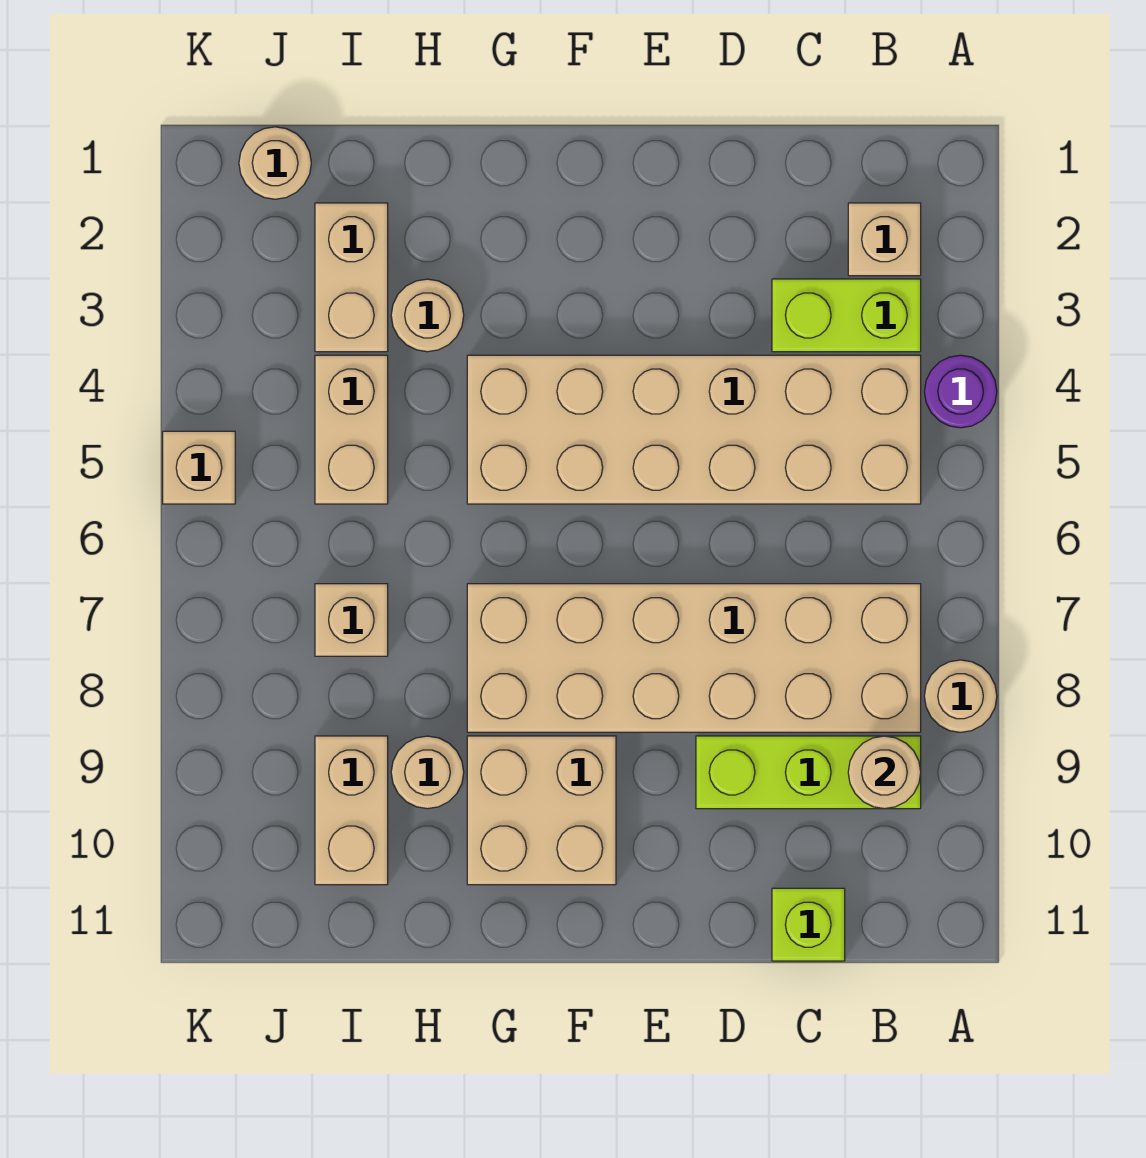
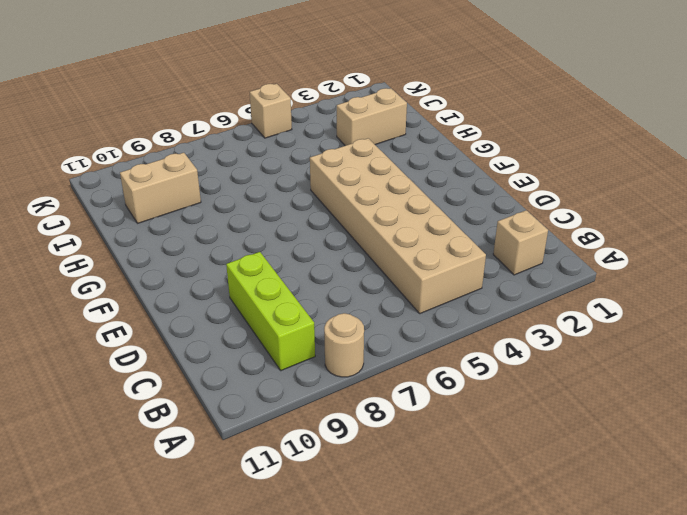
none -> purple 1x1 round brick [924,355,997,428]
none -> lime 1x2 brick [772,279,921,352]
none -> tan 2x6 brick [467,584,921,732]

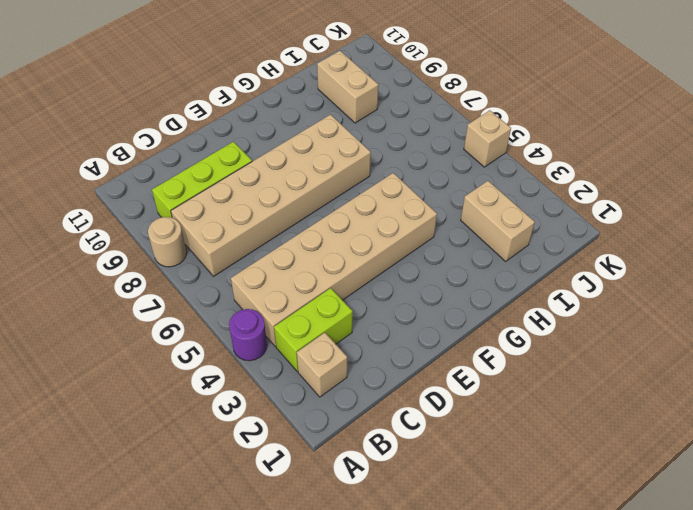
none -> lime 1x1 brick [772,888,845,961]
none -> tan 2x2 brick [467,736,616,885]
none -> tan 1x1 round brick [391,279,464,352]

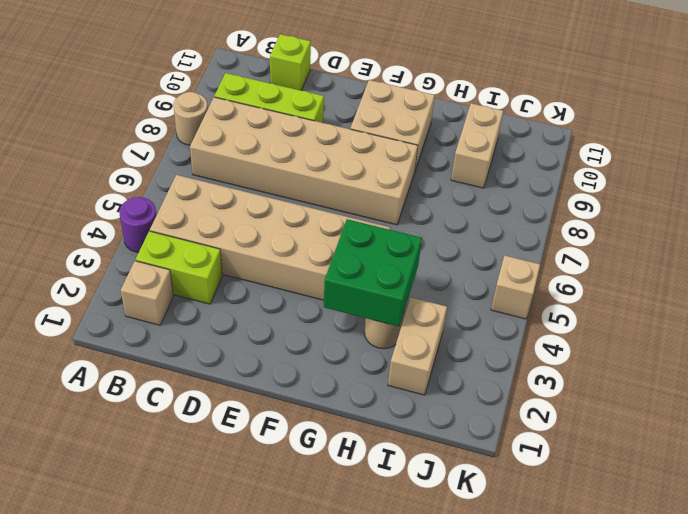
green 2x2 brick [324,219,422,327] -> none
none -> tan 1x1 round brick [391,736,464,809]
none -> tan 1x2 brick [315,355,388,504]
none -> tan 1x1 brick [315,584,388,656]

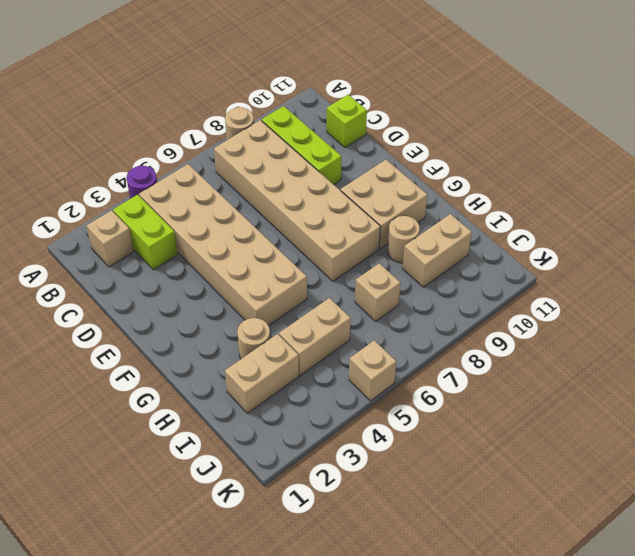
none -> tan 1x1 round brick [239,127,311,199]
none -> tan 1x1 round brick [848,736,921,809]

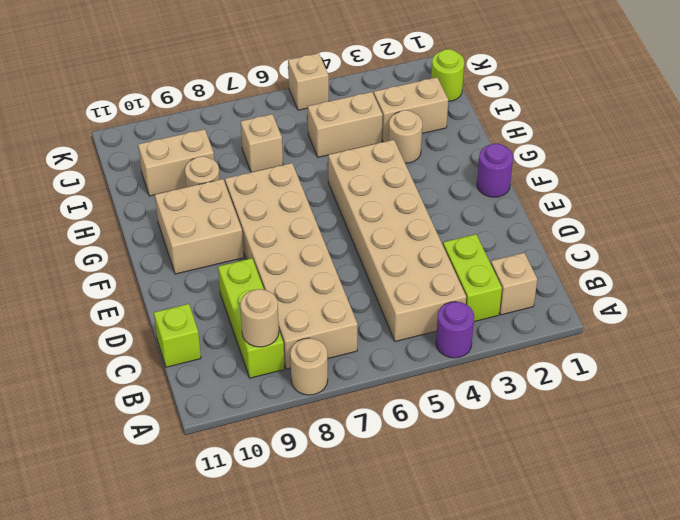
purple 1x1 round brick [477,144,513,197] -> none
lime 1x1 round brick [431,49,464,101] -> tan 1x1 round brick [239,127,311,199]

